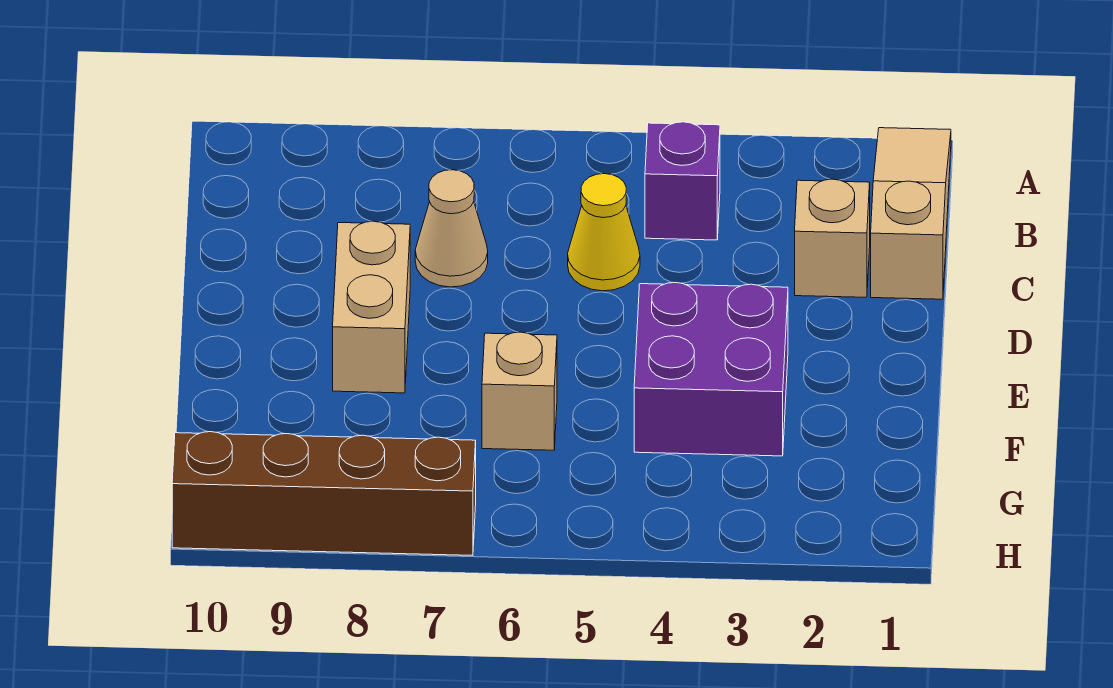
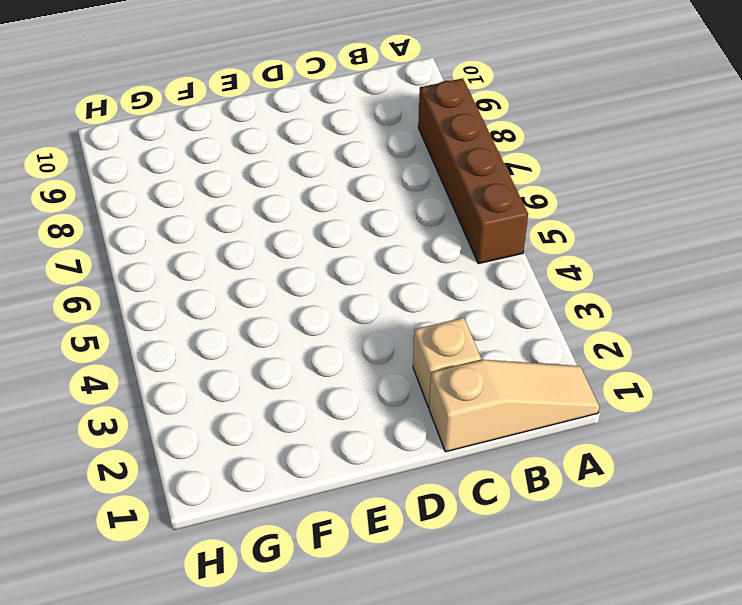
brown 1x4 brick [418,78,528,264] -> brown 1x4 brick moved to [172,432,476,555]
none -> purple 1x1 brick [645,122,720,240]
none -> yellow 1x1 cone [568,174,640,291]

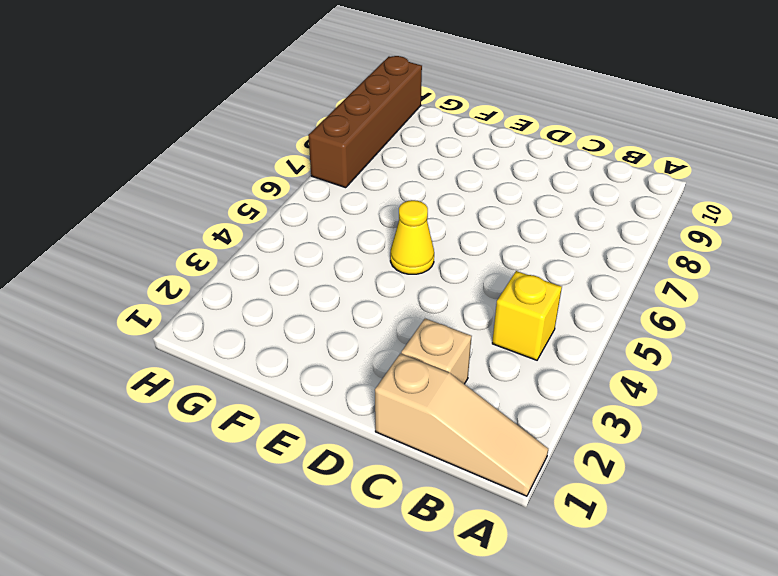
yellow 1x1 brick [492,271,562,360] -> purple 1x1 brick [645,122,720,240]
yellow 1x1 cone [390,200,434,274] -> yellow 1x1 cone moved to [568,174,640,291]
none -> tan 1x1 cone [415,170,488,287]
none -> tan 1x2 brick [333,221,410,393]

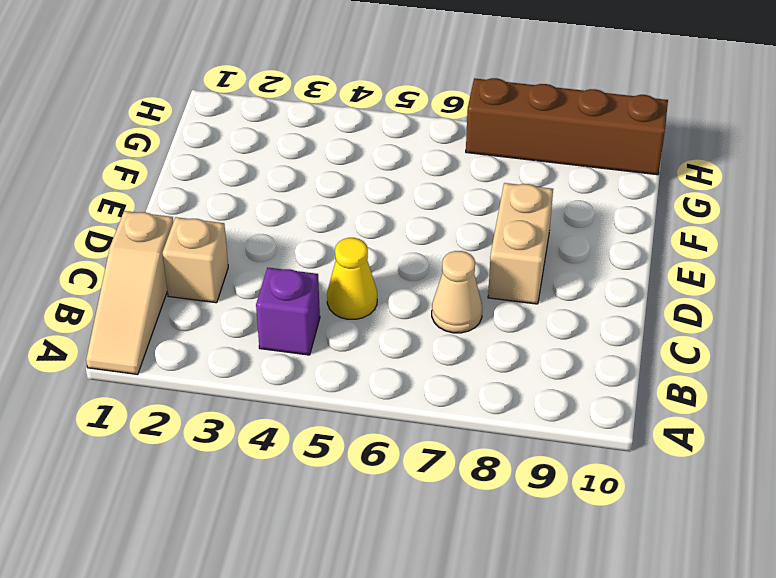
none -> purple 2x2 brick [634,283,788,456]
none -> tan 1x1 brick [482,332,557,450]

